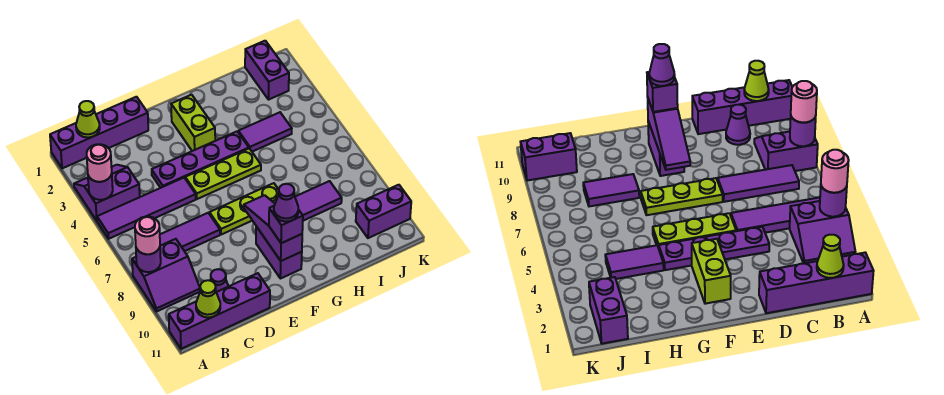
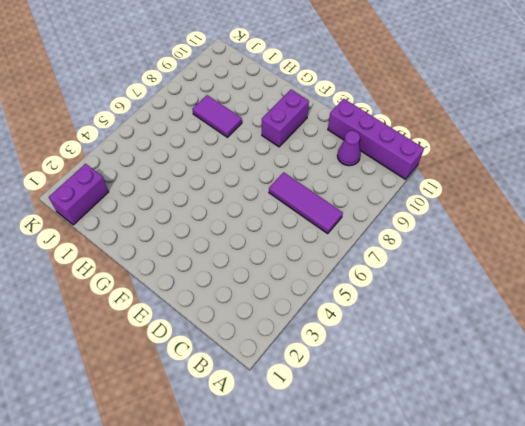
none -> purple 1x4 brick [50,97,148,168]
none -> purple 2x2 slope [74,165,140,221]
none -> purple 1x4 tile [97,178,196,239]

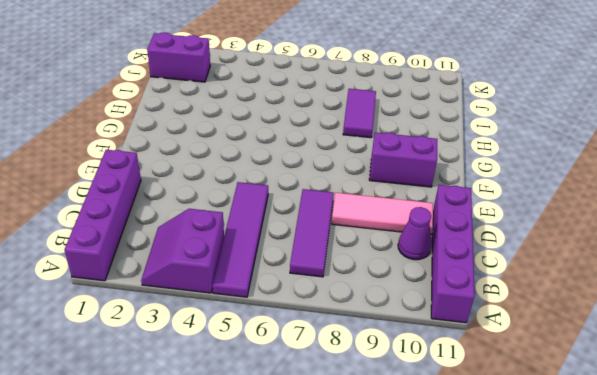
pink 1x3 tile [332,193,433,233] -> none
none -> purple 2x2 slope [132,239,200,312]
none -> purple 1x4 plate [152,131,249,188]
none -> lime 1x3 plate [185,148,261,199]

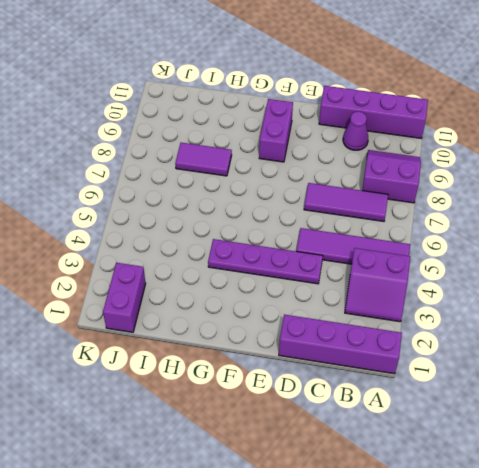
none -> lime 1x3 plate [185,148,261,199]
none -> lime 1x3 plate [209,183,279,235]
none -> lime 1x2 brick [171,95,215,151]

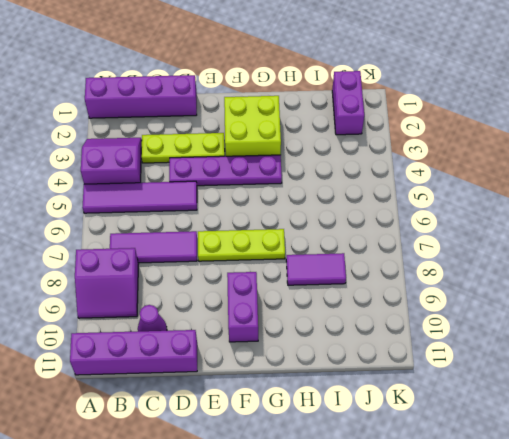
lime 1x3 plate [141,133,225,163] -> lime 1x3 plate moved to [185,148,261,199]
lime 2x2 brick [224,96,281,156] -> lime 1x2 brick [171,95,215,151]
none -> purple 1x2 tile [238,112,292,152]
none -> purple 1x2 brick [356,185,411,238]
none -> purple 1x1 round brick [88,174,113,200]

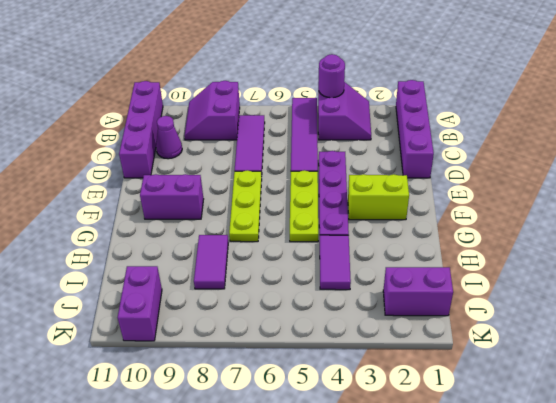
none -> purple 1x1 round brick [136,247,161,272]
none -> lime 1x1 cone [76,101,100,137]
none -> lime 1x1 cone [196,280,220,317]

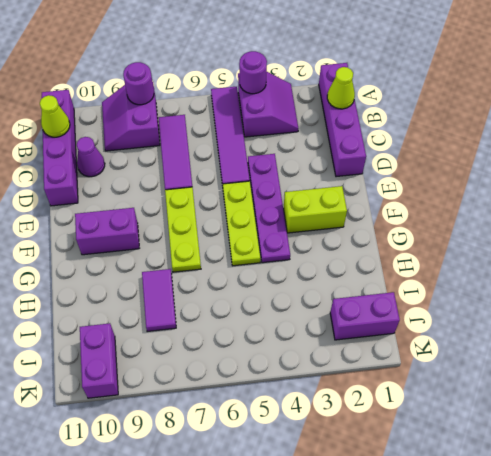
none -> purple 1x2 tile [238,112,292,152]
none -> purple 1x3 slope [244,195,302,261]
none -> pink 1x1 round brick [87,144,112,182]

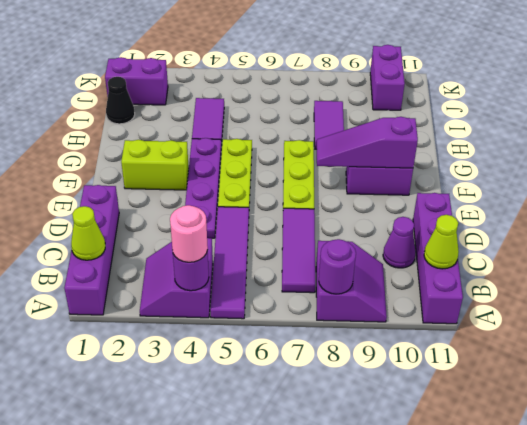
black 1x1 cone [106,77,135,124] -> none
none -> pink 1x1 round brick [135,216,160,254]
none -> purple 1x1 brick [269,206,303,243]
none -> purple 1x1 cone [274,184,298,222]

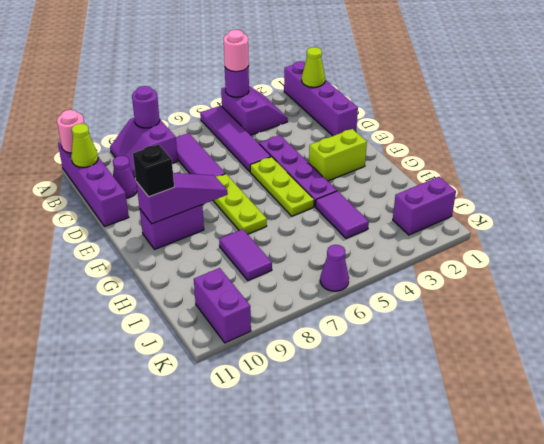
pink 1x1 round brick [57,110,84,153] -> pink 1x1 round brick moved to [135,216,160,254]
black 1x1 brick [133,144,174,197] -> purple 1x1 brick [269,206,303,243]
purple 1x1 cone [320,245,349,291] -> purple 1x1 cone moved to [274,184,298,222]

